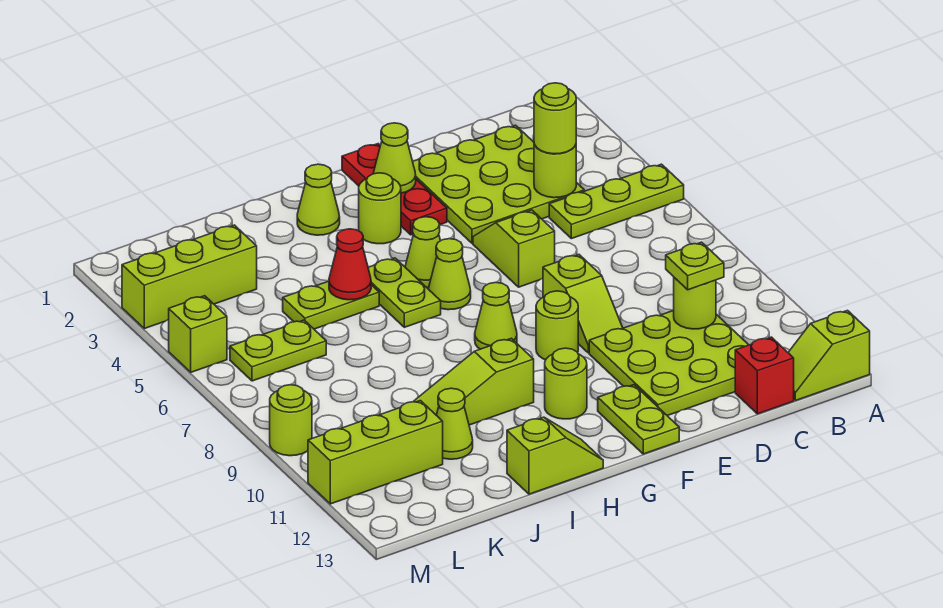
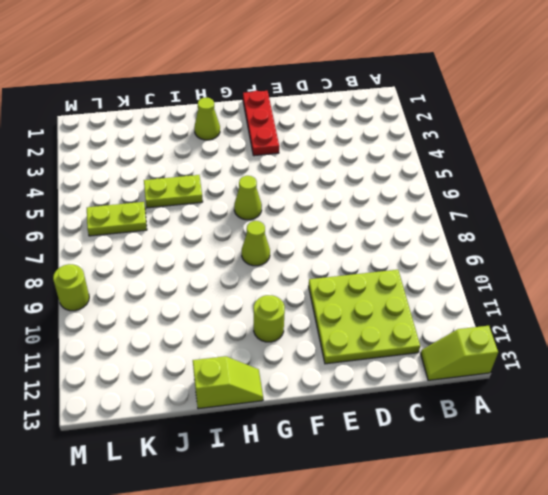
none -> lime 1x3 plate [549,164,684,239]
none -> lime 3x3 plate [413,125,584,243]
none -> red 1x1 brick [735,337,794,414]
none -> lime 1x2 slope [473,210,555,287]

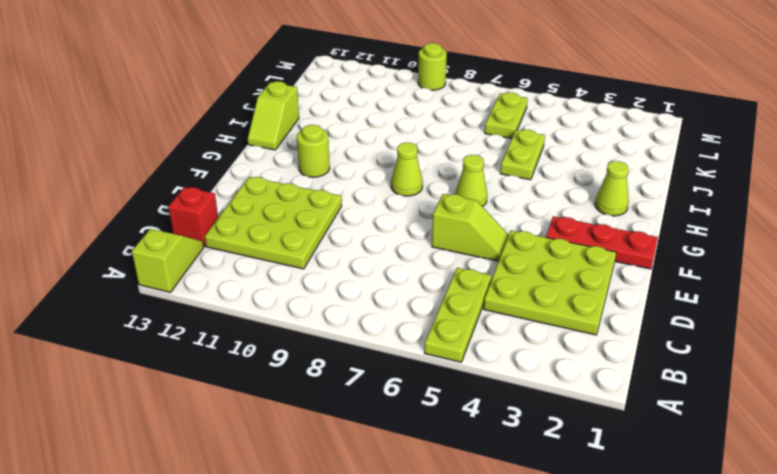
none -> lime 1x2 slope [543,255,623,353]
none -> lime 1x1 round brick [536,291,578,360]
none -> lime 1x2 plate [598,385,679,454]
none -> lime 1x1 round brick [359,173,401,244]

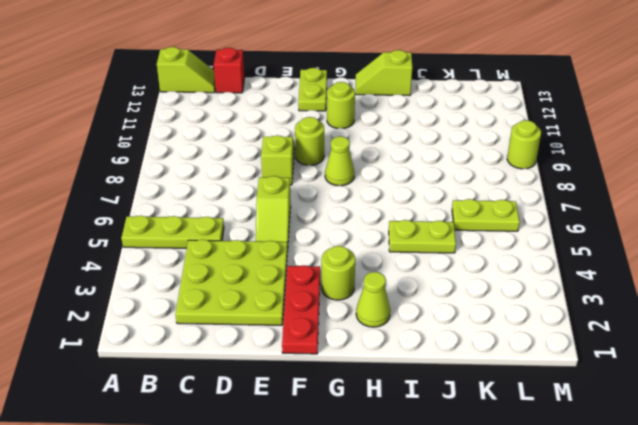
none -> lime 3x3 plate [589,310,748,416]
none -> lime 1x1 cone [405,217,441,288]
none -> lime 1x1 cone [428,239,471,310]
none -> lime 1x2 plate [368,258,441,327]

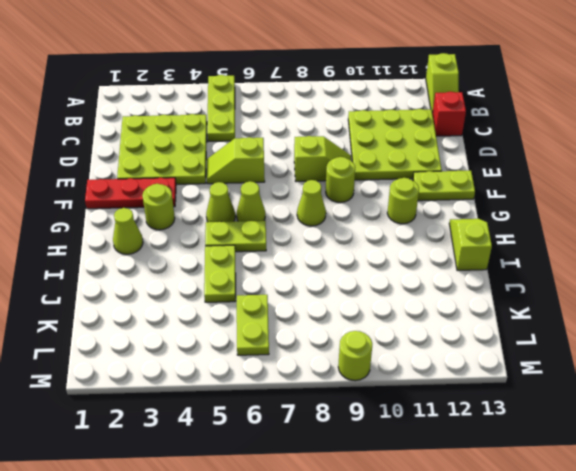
none -> lime 1x3 slope [413,338,534,425]
none -> lime 1x1 cone [436,388,473,459]
none -> lime 1x3 brick [122,225,257,329]
none -> lime 1x3 brick [308,401,443,504]

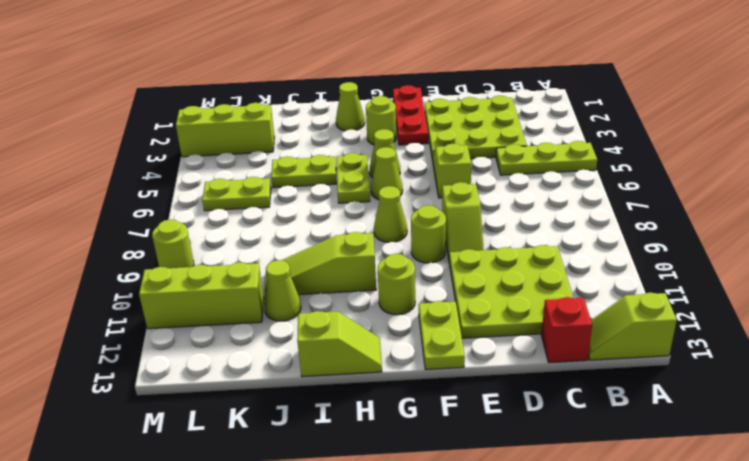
none -> lime 1x1 brick [169,296,227,372]
none -> lime 1x1 round brick [534,144,576,198]
none -> lime 1x1 round brick [674,278,716,329]
none -> lime 1x1 cone [373,123,416,193]

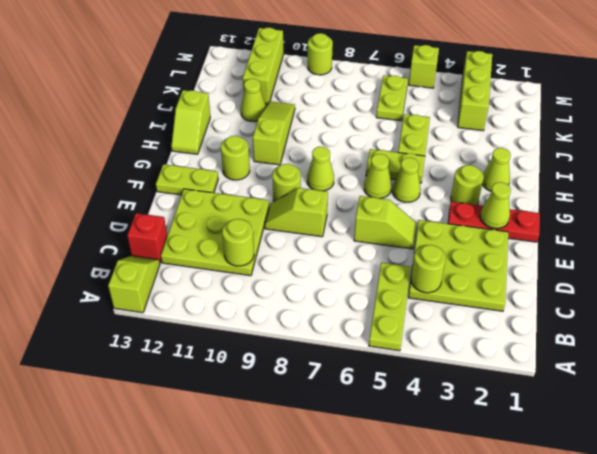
none -> red 1x1 cone [329,229,371,300]
none -> lime 1x1 round brick [534,83,576,154]
none -> lime 1x1 plate [666,242,724,290]

